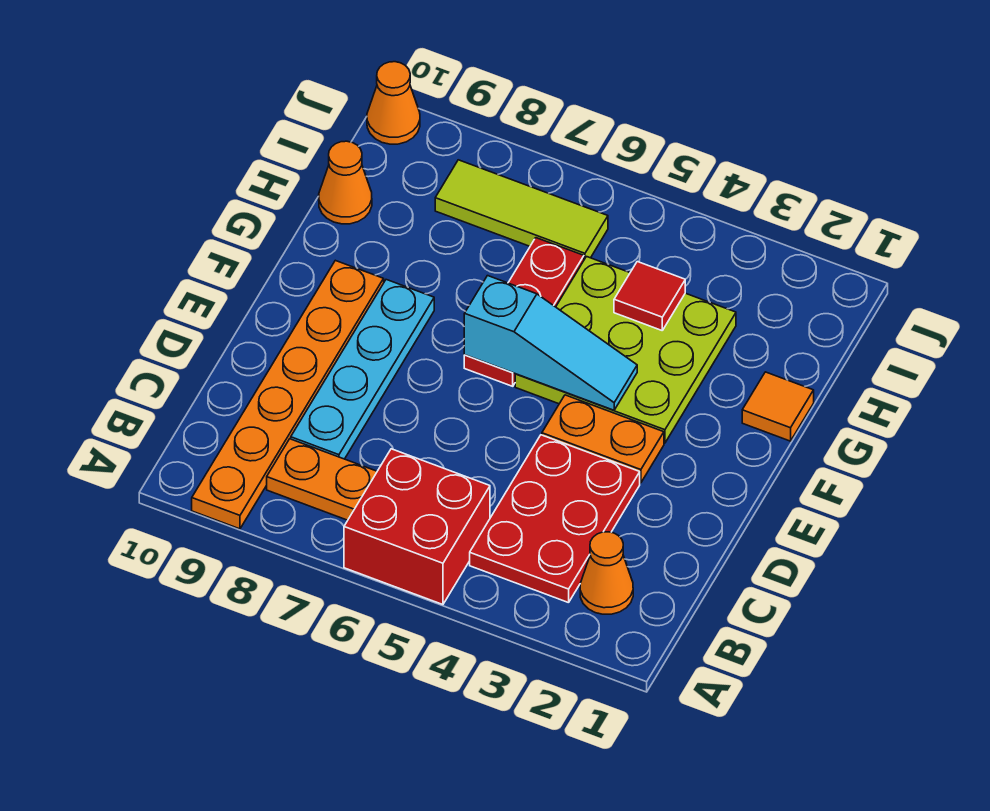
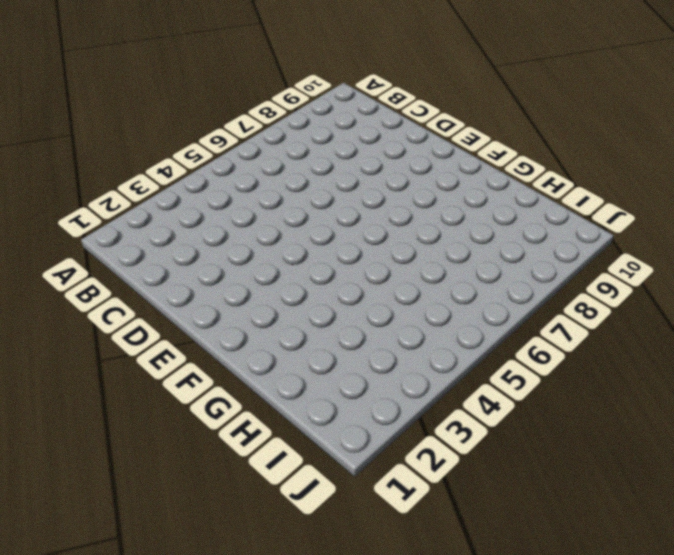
none -> red 2x2 brick [344,449,490,605]
none -> orange 1x6 plate [192,260,384,529]
none -> orange 1x1 cone [580,532,633,614]

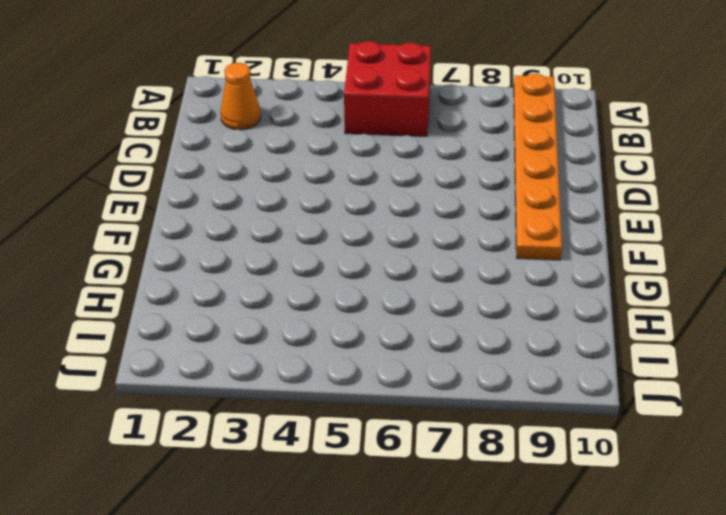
none -> red 2x3 plate [470,435,640,603]
none -> orange 1x2 plate [267,439,377,520]
none -> cyan 1x4 plate [291,280,434,459]

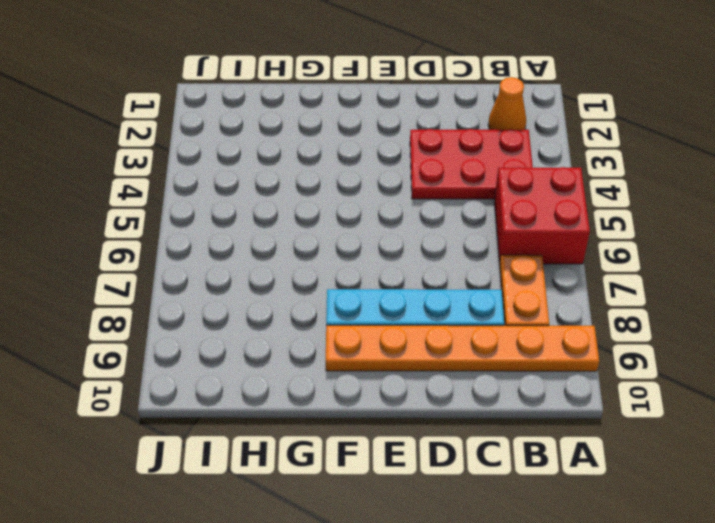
none -> orange 1x2 plate [542,395,664,483]
none -> lime 3x3 plate [515,257,736,443]
none -> red 1x3 plate [464,238,584,386]

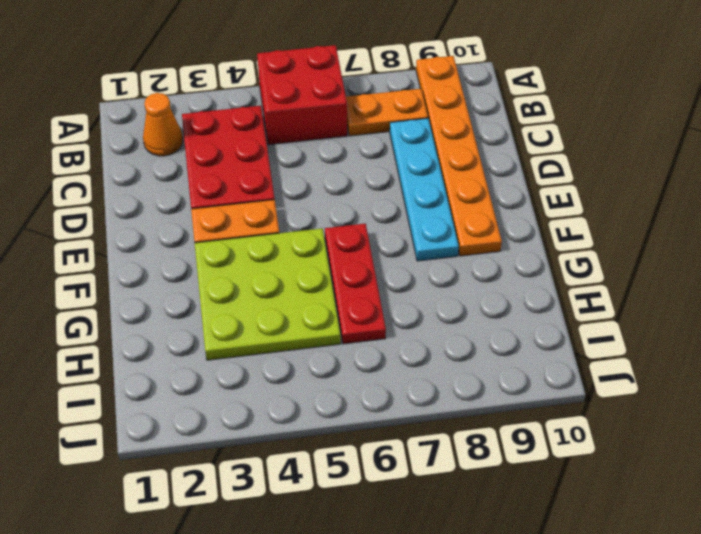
none -> orange 1x1 tile [742,372,814,441]
none -> orange 1x1 cone [319,141,372,224]
none -> lime 1x3 tile [435,160,608,259]

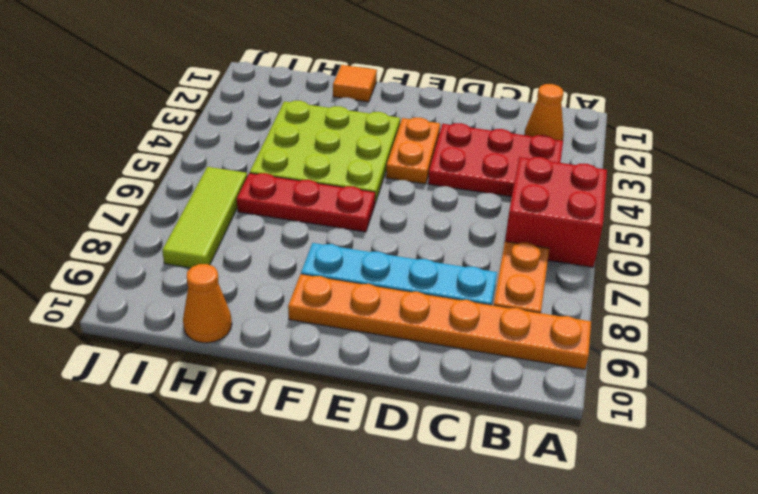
none -> orange 1x1 cone [367,62,420,144]
none -> cyan 1x3 slope [464,276,637,410]
none -> red 1x1 tile [614,262,685,330]

